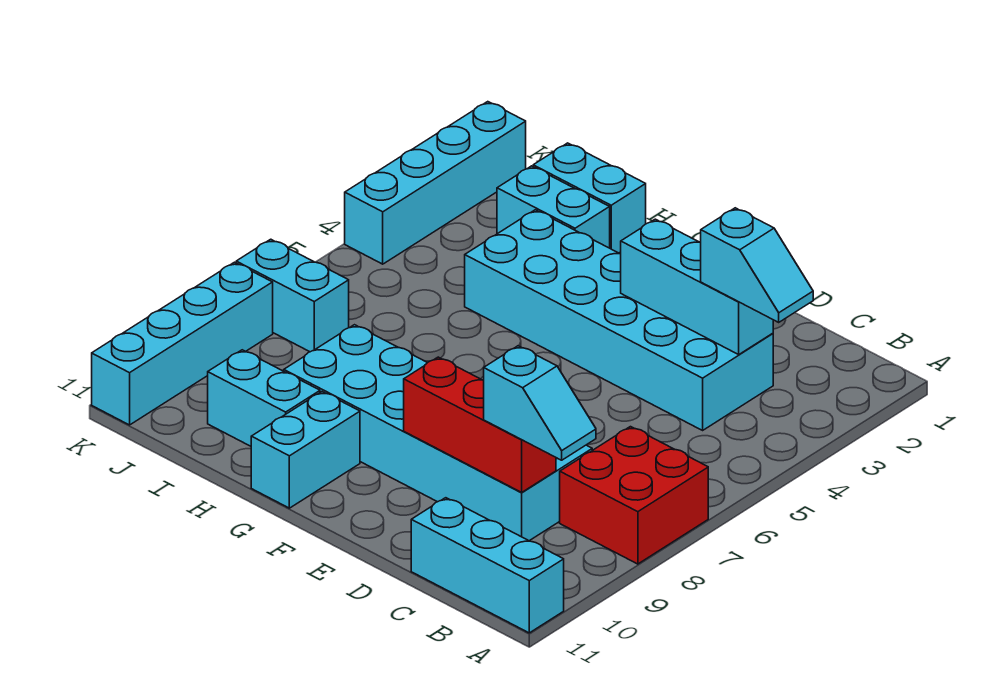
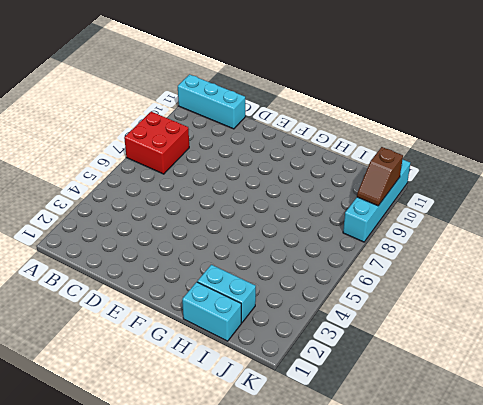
brown 1x2 slope [357,147,403,206] -> none
none -> cyan 2x6 brick [465,210,773,430]
none -> cyan 2x6 brick [284,325,592,541]
none -> cyan 1x2 brick [251,392,360,508]

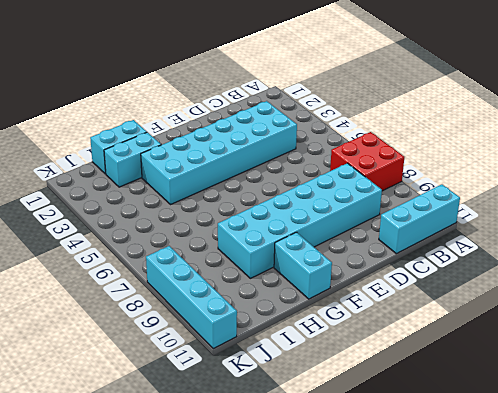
none -> cyan 1x2 brick [208,350,320,446]
none -> cyan 1x2 brick [236,239,349,352]
none -> cyan 1x4 brick [345,102,526,264]

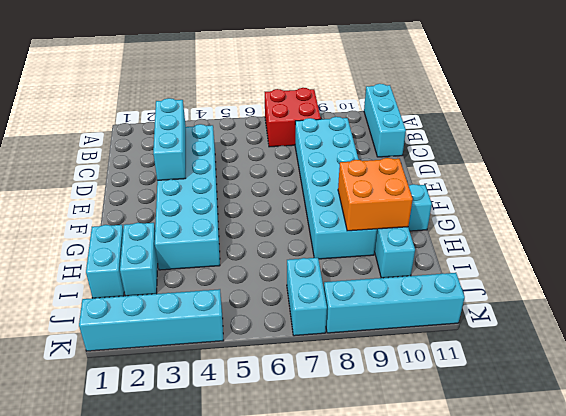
orange 2x2 brick [338,158,413,231] -> none
none -> red 1x3 brick [404,357,556,492]
none -> cyan 1x2 slope [701,208,813,322]
none -> cyan 1x2 slope [484,346,596,460]

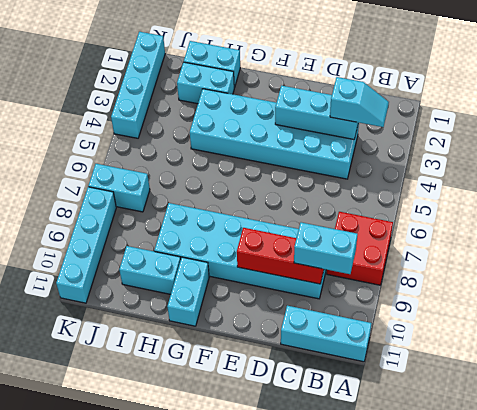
cyan 1x2 brick [294,222,358,274] -> cyan 1x2 slope [484,346,596,460]

